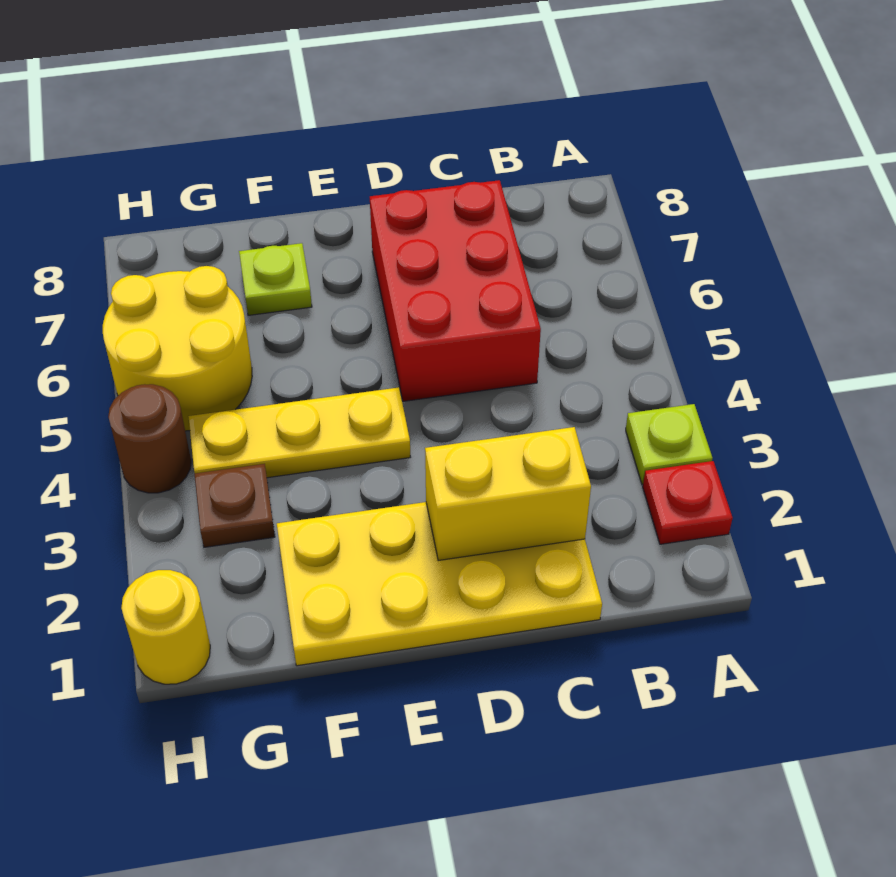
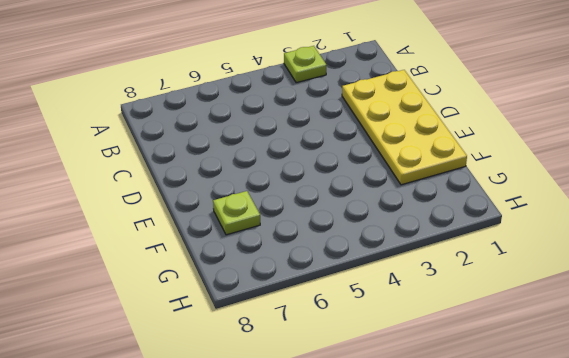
none -> red 1x1 plate [643,461,733,544]
none -> red 2x3 brick [370,180,541,401]

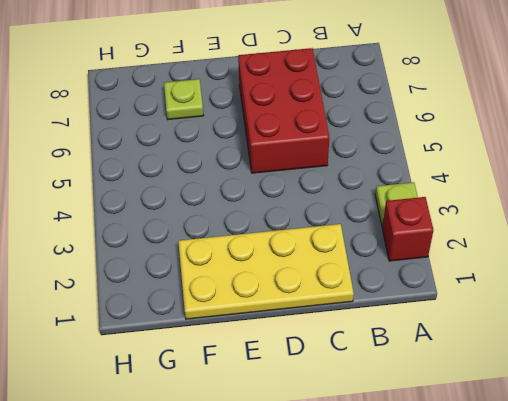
red 1x1 brick [382,197,433,261] -> red 1x1 plate [643,461,733,544]
none -> yellow 1x3 plate [188,387,410,478]
none -> brown 1x1 plate [195,464,275,547]

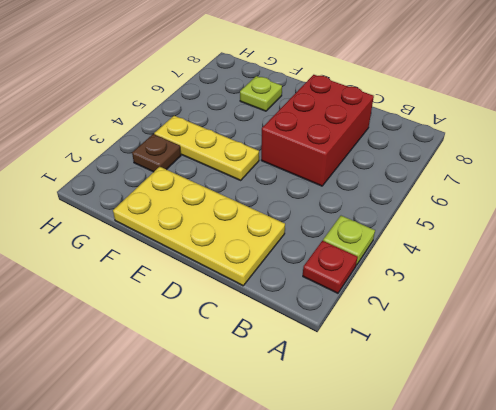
none -> yellow 2x2 round brick [103,266,252,431]
none -> yellow 1x1 round brick [121,570,210,684]

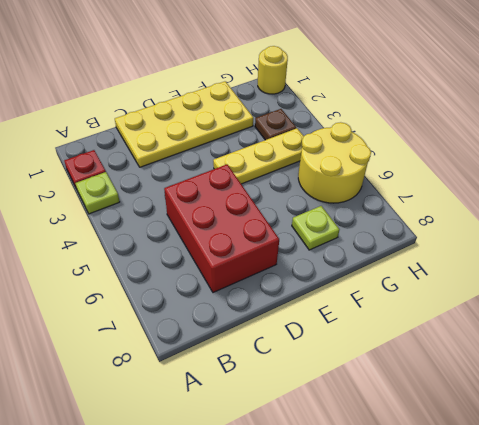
none -> brown 1x1 round brick [108,384,191,493]
none -> yellow 1x2 brick [425,427,591,561]

